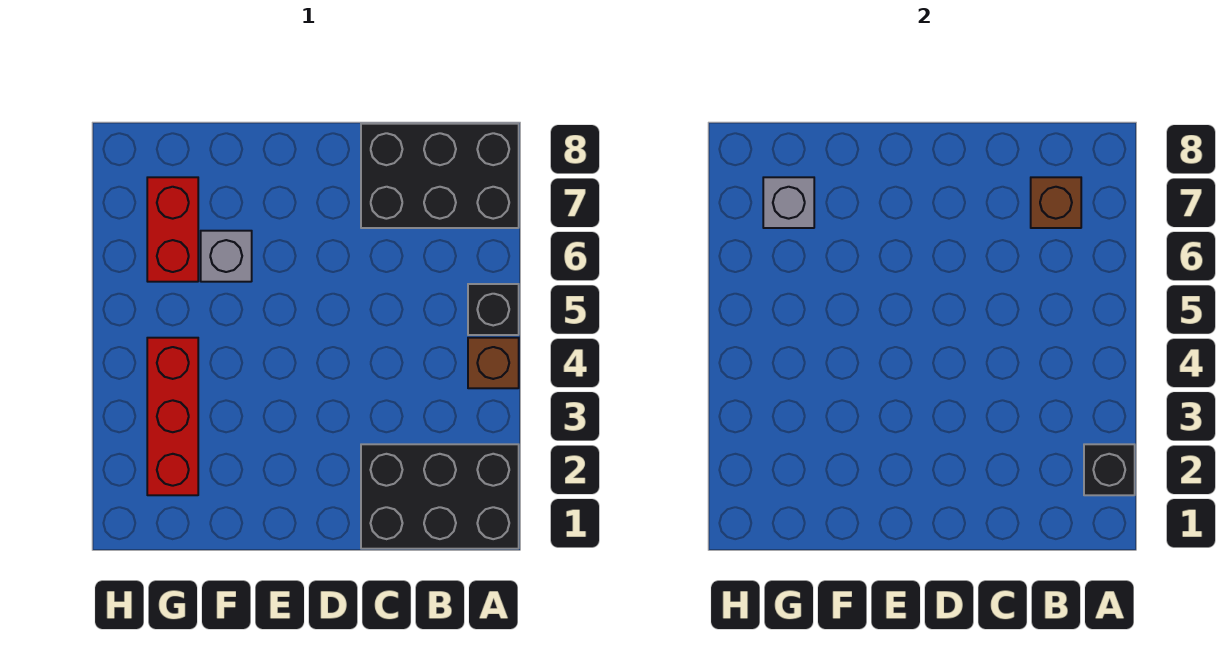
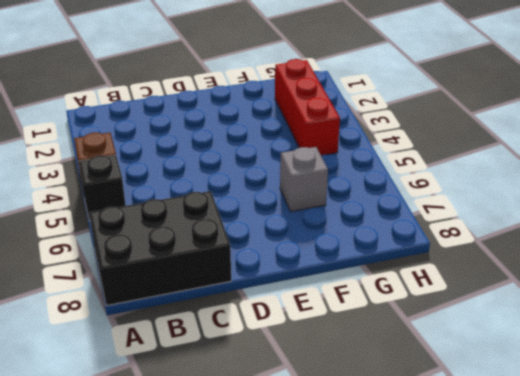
none -> black 2x3 brick [361,444,519,549]
none -> red 1x2 brick [147,177,198,282]

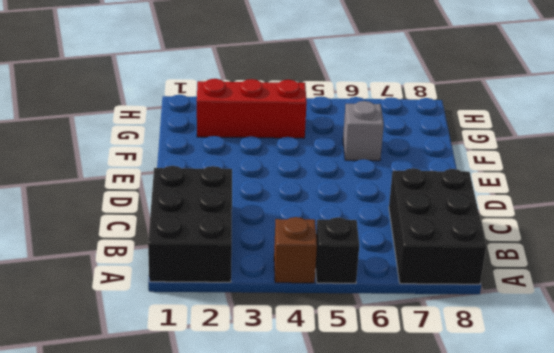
none -> red 1x2 brick [147,177,198,282]
none -> black 1x1 brick [1084,444,1135,495]

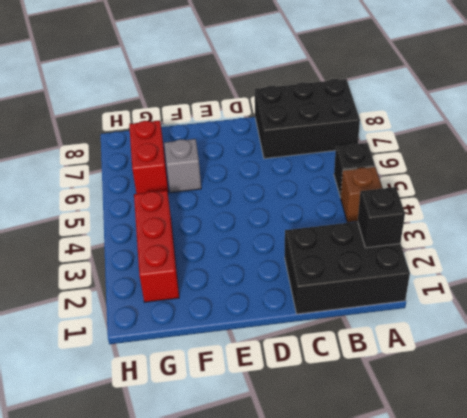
none -> brown 1x1 brick [1031,177,1081,228]
none -> grey 1x1 brick [763,177,814,228]

